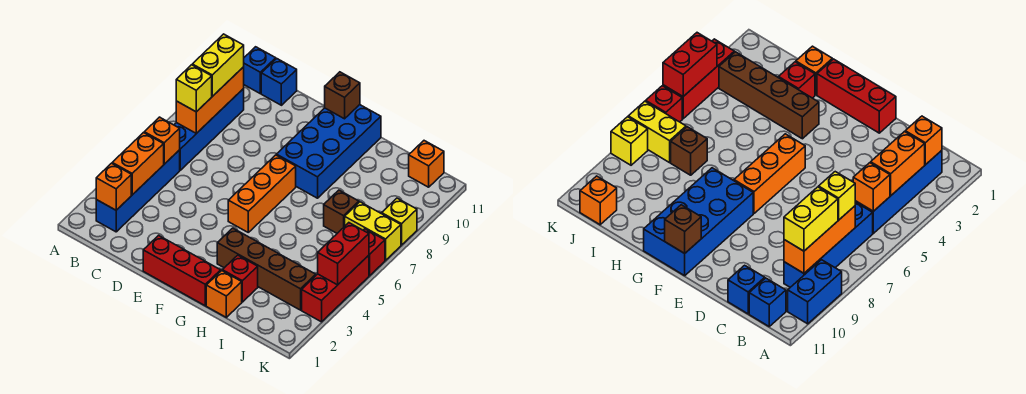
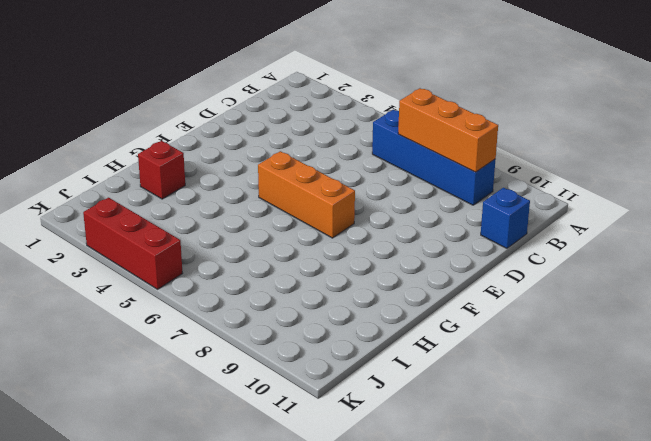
none -> blue 1x2 brick [788,260,842,324]
none -> blue 1x4 brick [96,150,180,232]
none -> blue 1x1 brick [244,47,276,94]

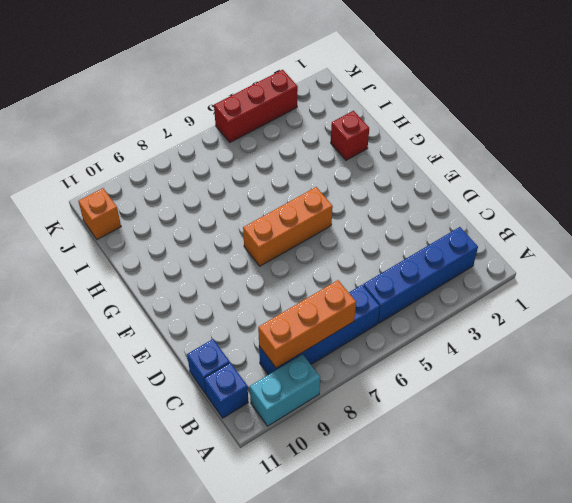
cyan 1x2 brick [250,354,320,426] -> blue 1x2 brick [788,260,842,324]
none -> red 1x3 brick [143,235,221,306]
none -> blue 2x4 brick [276,105,381,198]
none -> brown 1x4 brick [217,228,316,310]

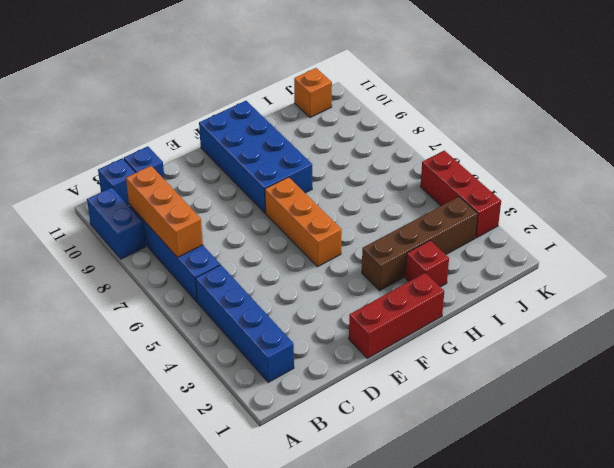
none -> orange 1x1 brick [206,271,242,317]
none -> brown 1x1 brick [324,190,359,233]
none -> yellow 1x2 brick [345,202,401,260]

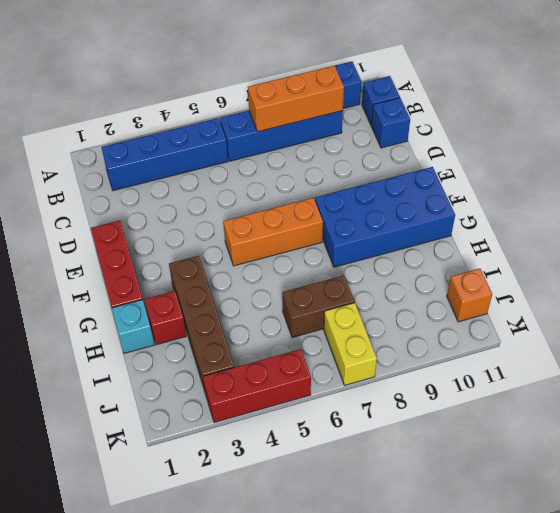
cyan 1x1 brick [112,300,154,353] -> orange 1x1 brick [206,271,242,317]
brown 1x2 brick [282,275,354,338] -> brown 1x1 brick [324,190,359,233]
none -> red 1x1 brick [363,229,385,276]
none -> yellow 1x1 brick [382,198,417,245]
none -> orange 1x1 brick [96,163,131,210]

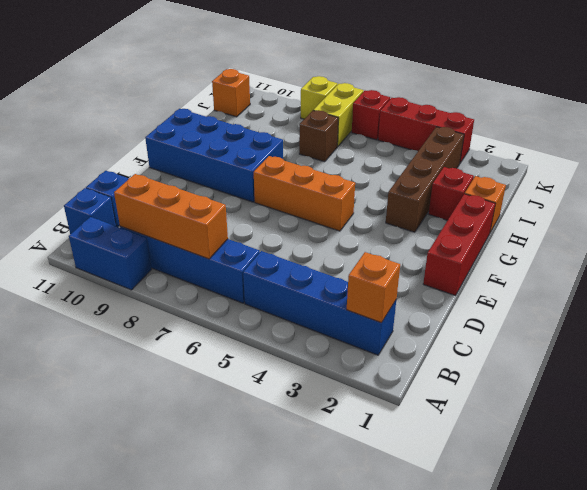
none -> orange 1x2 brick [112,133,164,195]
none -> orange 1x1 brick [144,117,180,164]
none -> brown 1x1 brick [325,72,360,119]

